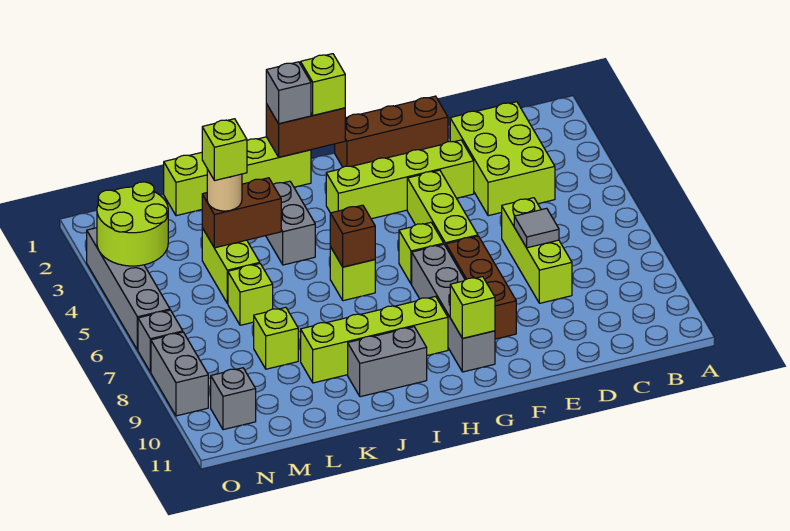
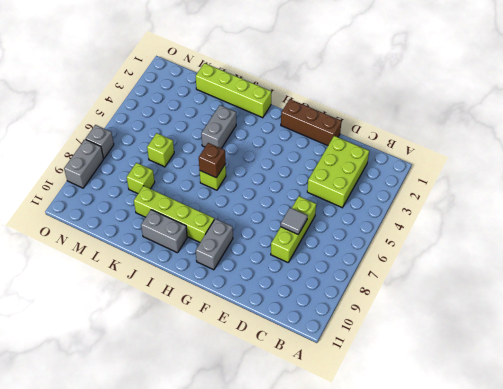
grey 1x2 brick [196,219,233,270] -> grey 1x4 brick [412,244,495,372]
none -> lime 1x4 brick [326,140,474,219]
none -> lime 1x3 brick [407,170,478,246]
none -> brown 1x3 brick [446,236,516,339]
none -> lime 1x1 brick [399,223,444,284]

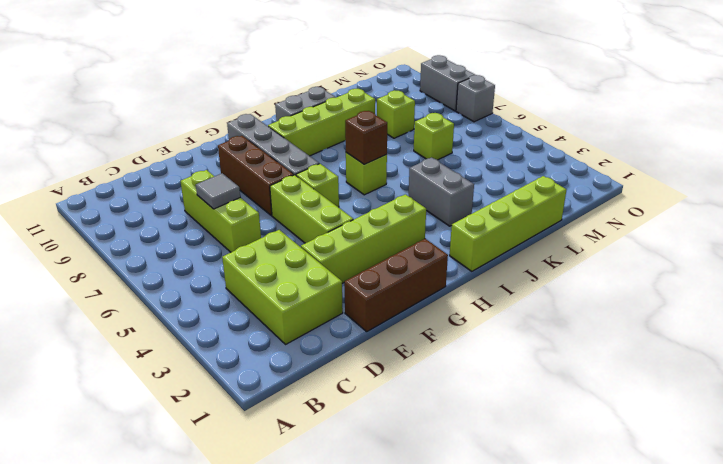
none -> lime 1x2 brick [202,228,260,303]
none -> grey 1x1 brick [211,368,256,430]
none -> grey 1x4 brick [87,228,170,350]
none -> lime 1x1 brick [450,277,495,338]

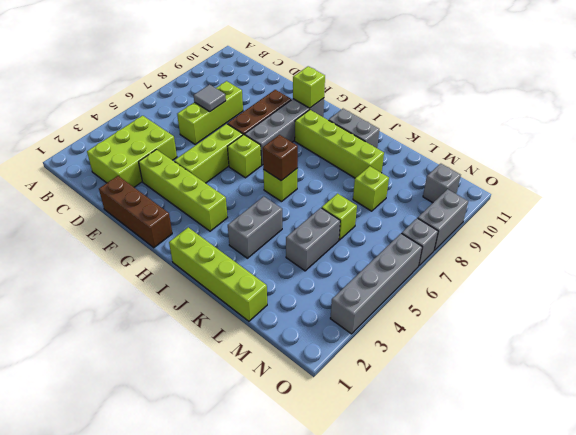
grey 1x2 brick [286,208,340,271] -> lime 1x2 brick [202,228,260,303]
none -> brown 1x2 brick [266,104,345,157]
none -> brown 1x2 brick [202,178,281,248]
none -> lime 2x2 round brick [97,182,168,266]
none -> lime 1x1 brick [301,54,345,115]

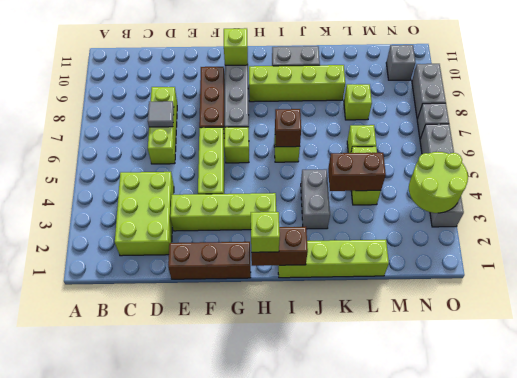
none -> grey 1x1 brick [266,62,311,124]
none -> tan 1x1 round brick [207,169,242,211]
none -> lime 1x1 brick [202,119,247,181]

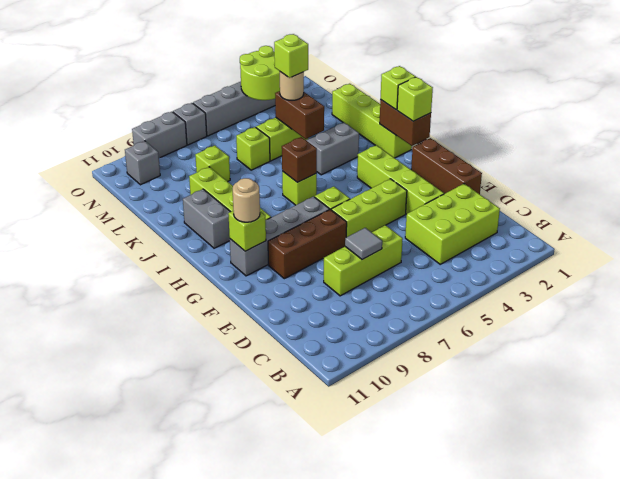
tan 1x1 round brick [233,178,260,222] -> none
lime 1x1 brick [381,66,415,110] -> grey 1x1 brick [266,62,311,124]

